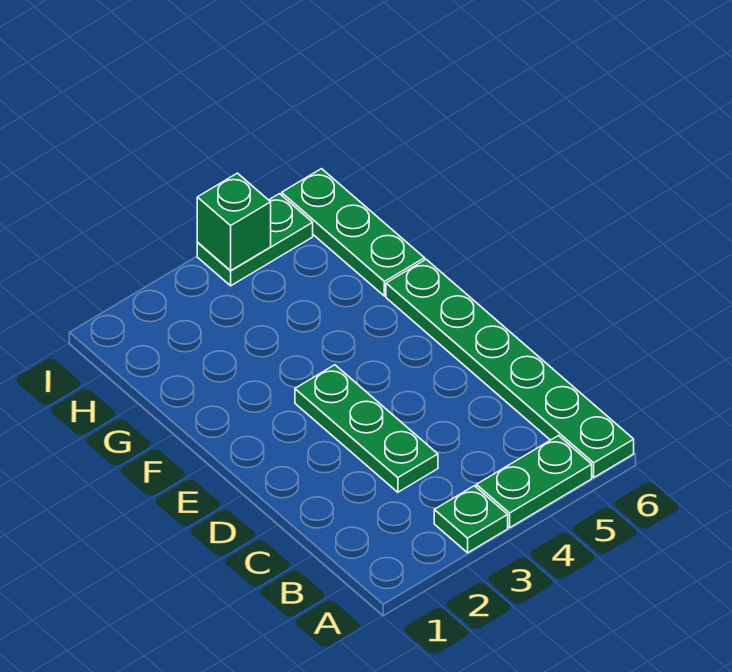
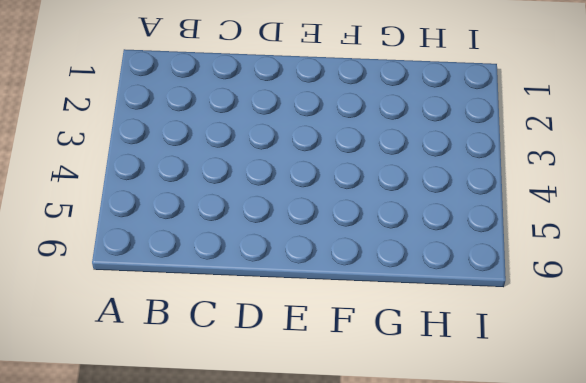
none -> green 1x1 plate [434,486,508,553]
none -> green 1x2 plate [476,436,592,528]

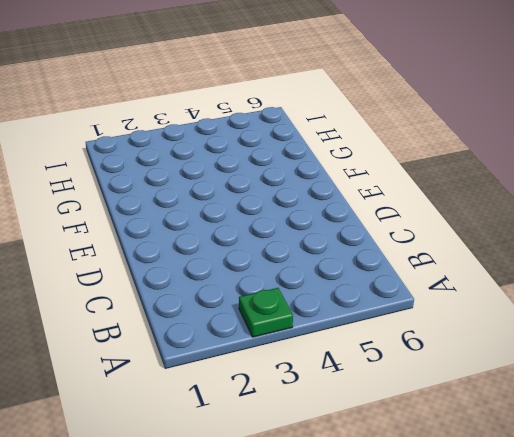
none -> green 1x2 plate [476,436,592,528]
none -> green 1x6 plate [386,259,634,477]

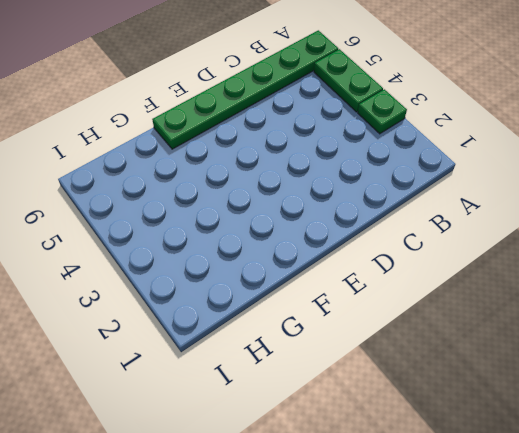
none -> green 1x3 plate [295,365,438,492]
none -> green 1x3 plate [282,169,425,296]

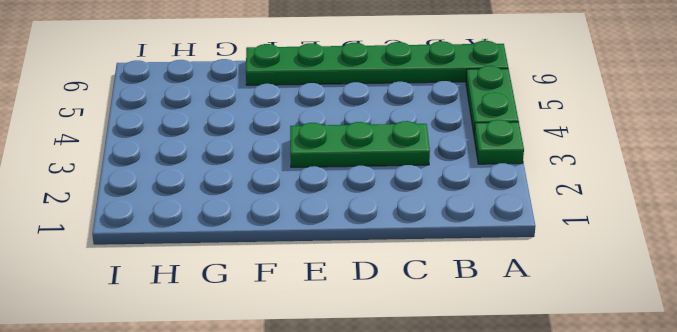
none -> green 1x3 plate [282,169,425,296]
none -> green 1x2 plate [197,194,313,286]

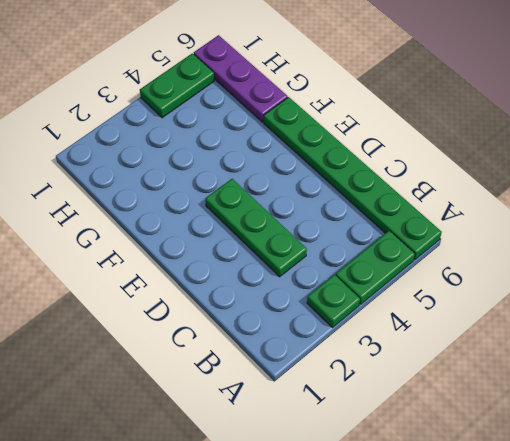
purple 1x3 plate [194,35,288,122] -> green 1x3 plate [282,169,425,296]
none -> green 1x1 brick [197,173,271,270]

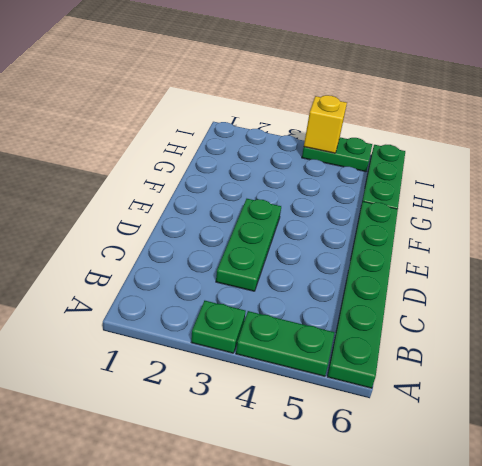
yellow 1x1 brick [304,95,347,153] -> green 1x1 brick [197,173,271,270]

